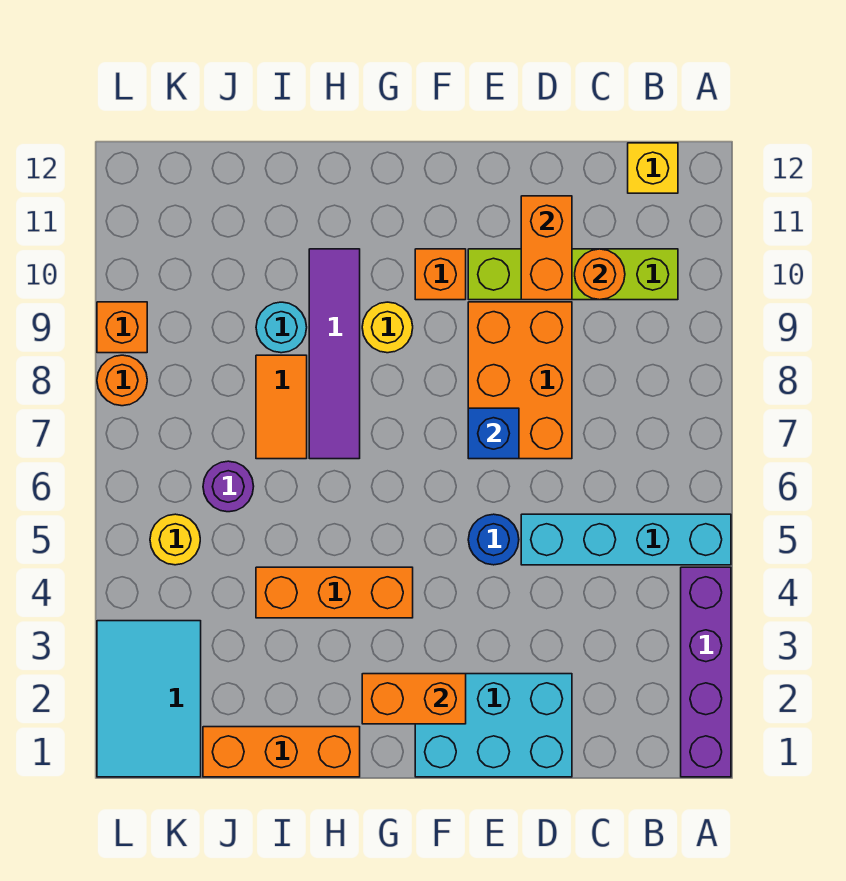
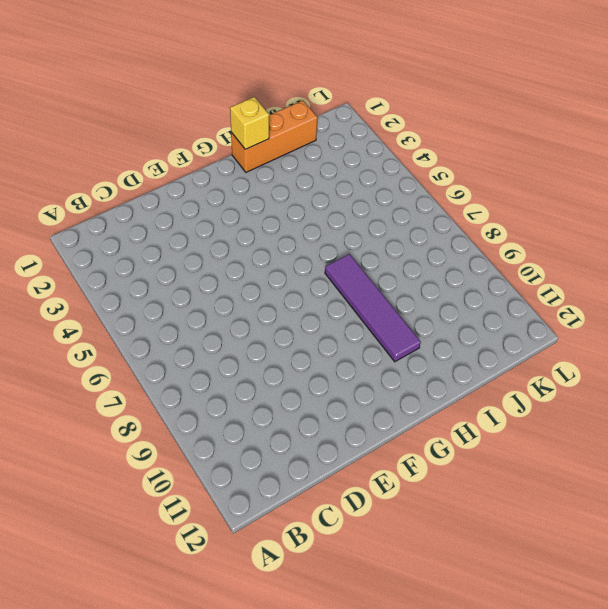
yellow 1x1 brick [230,97,269,149] -> yellow 1x1 brick moved to [628,143,678,193]
none -> purple 1x4 brick [681,567,731,777]
none -> cyan 1x4 brick [521,514,731,565]
none -> lime 1x4 brick [468,249,678,300]

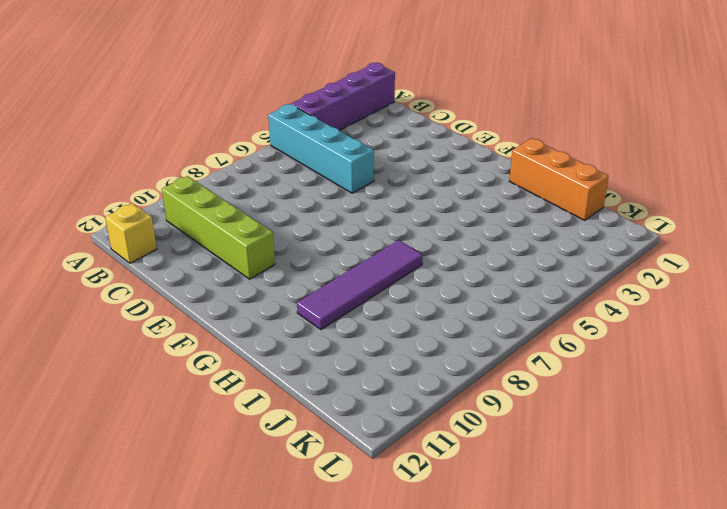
none -> cyan 2x3 brick [415,674,572,777]
none -> orange 2x3 brick [468,302,572,459]
none -> blue 1x1 round brick [468,514,519,565]

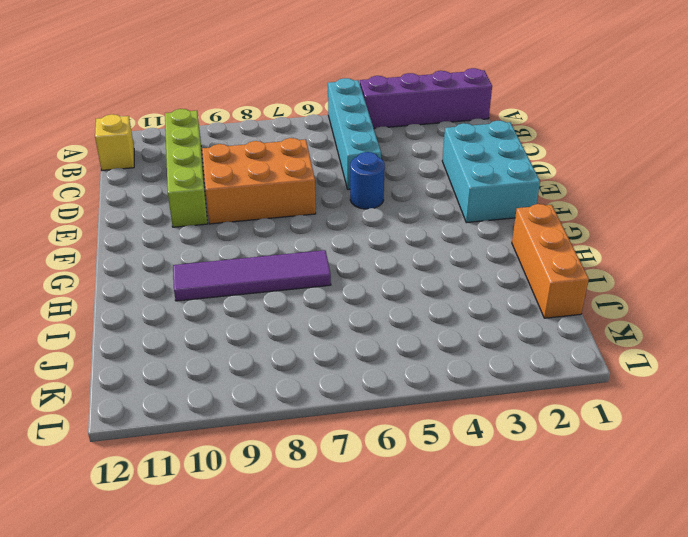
none -> orange 1x1 brick [415,249,466,300]
none -> orange 1x3 brick [256,567,413,618]
none -> yellow 1x1 round brick [362,302,413,353]

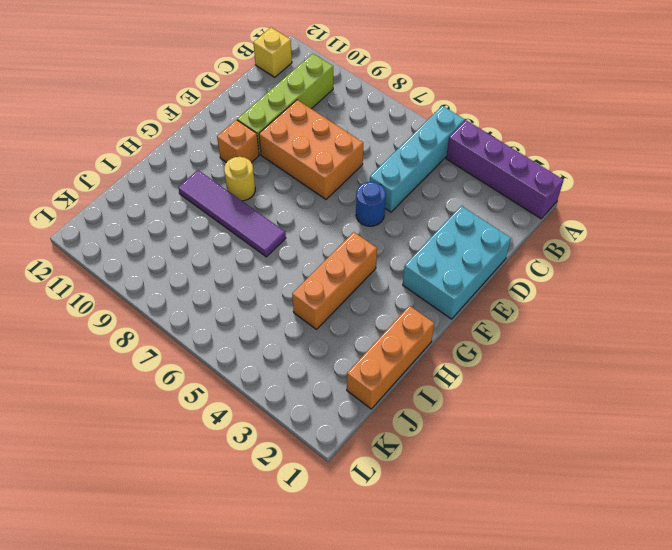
none -> orange 1x2 tile [256,355,307,459]
none -> cyan 1x1 round brick [256,302,307,353]
none -> purple 1x1 round brick [203,461,254,512]

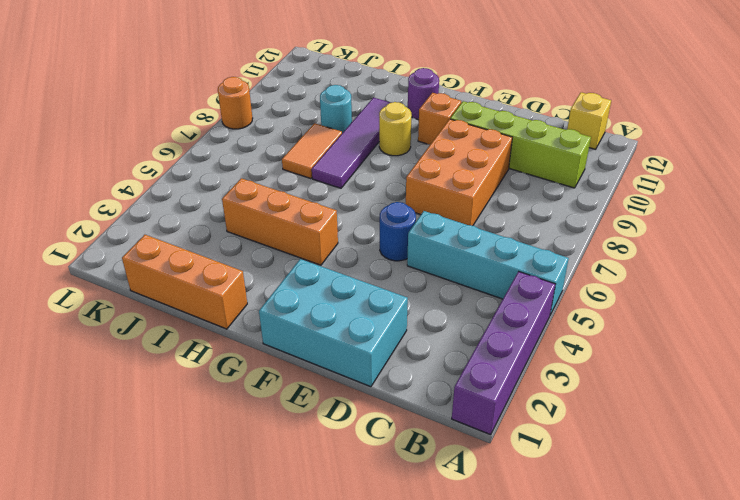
purple 1x1 round brick [408,68,439,120] -> purple 1x1 round brick moved to [203,461,254,512]
none -> cyan 2x3 tile [97,621,201,777]
none -> yellow 1x1 round brick [150,514,200,565]
none -> orange 1x1 brick [97,302,147,353]

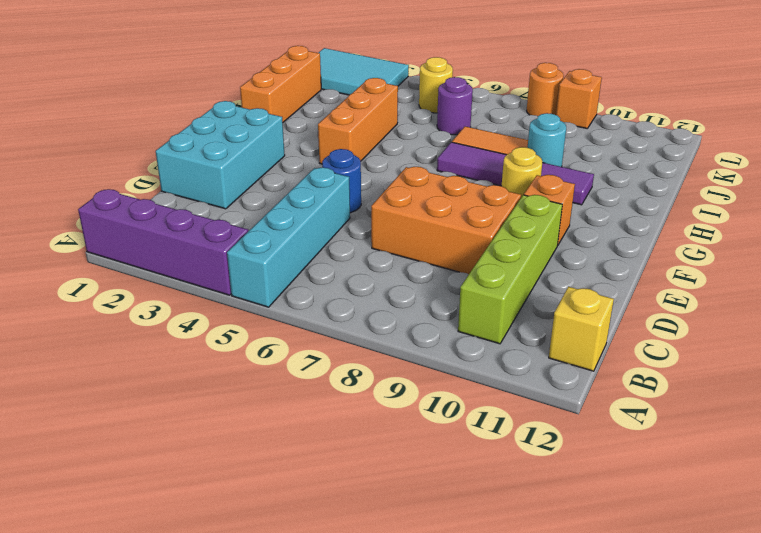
none -> orange 1x1 round brick [575,249,625,300]
none -> orange 1x2 brick [521,196,572,300]
none -> blue 1x1 brick [468,408,519,459]

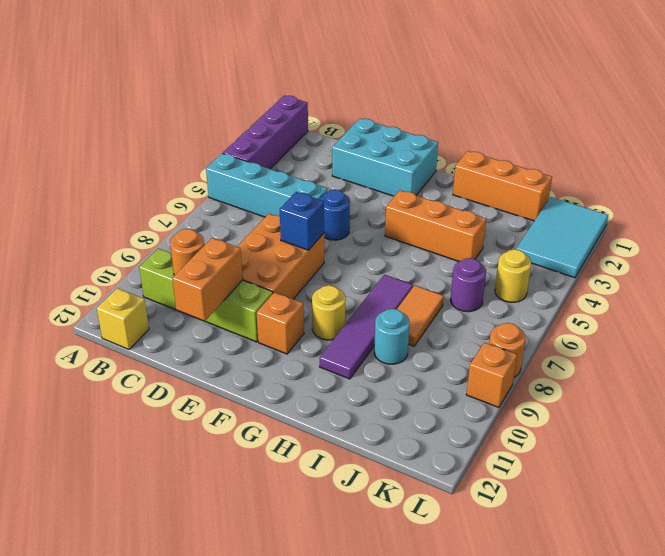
none -> orange 1x2 brick [362,674,466,724]

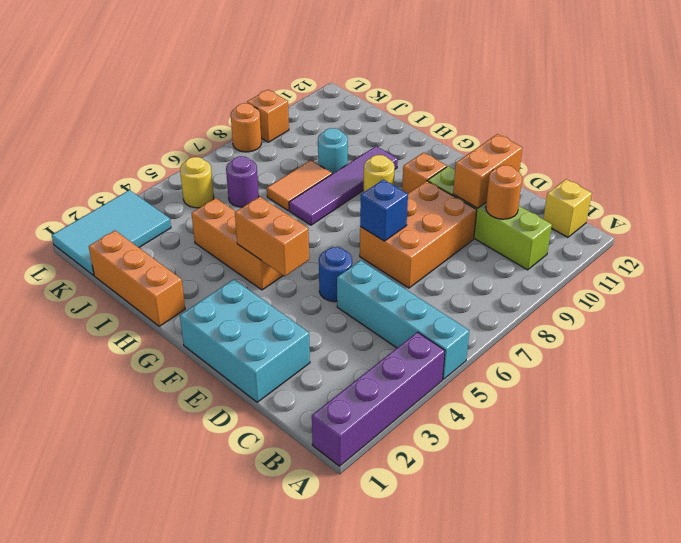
orange 1x2 brick [235,197,309,276] -> orange 1x2 brick moved to [362,674,466,724]

